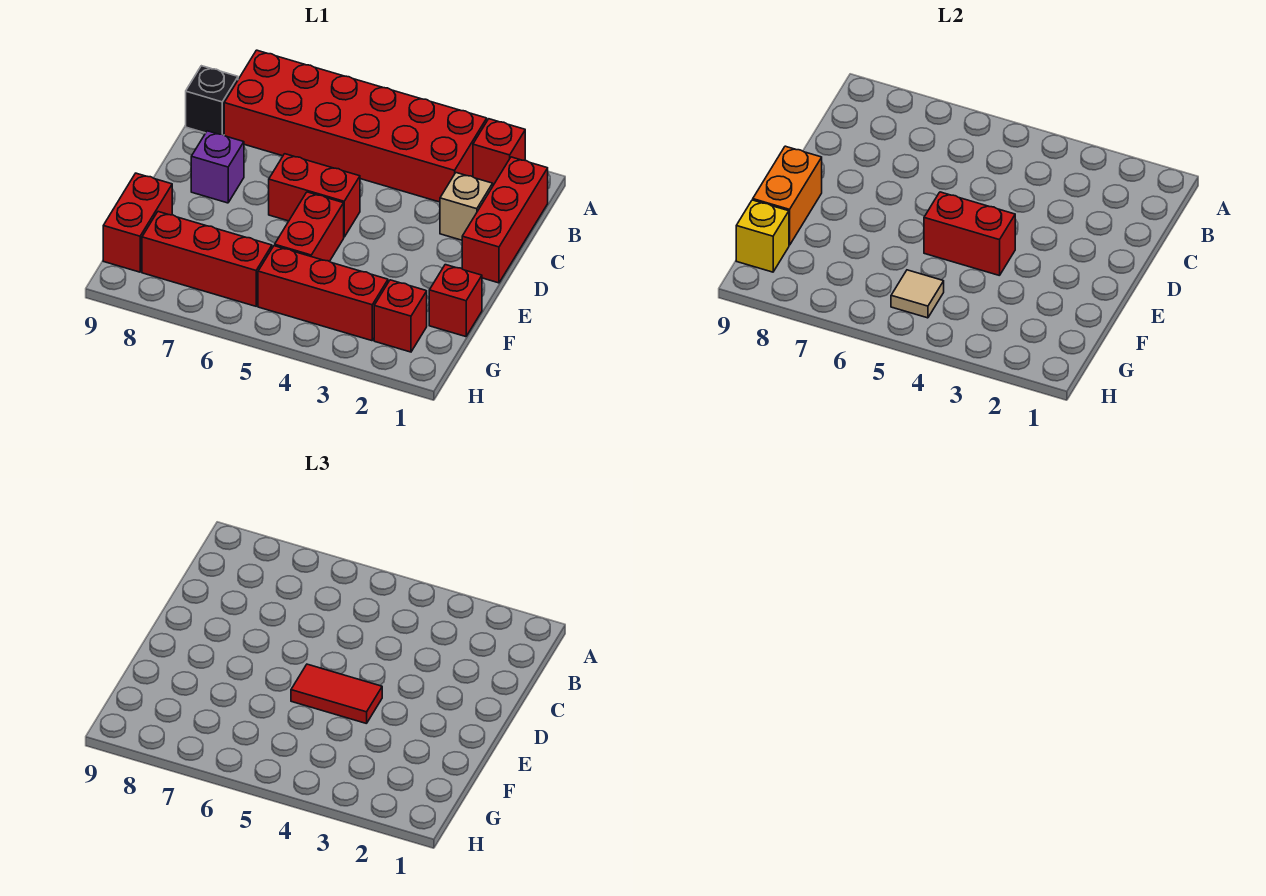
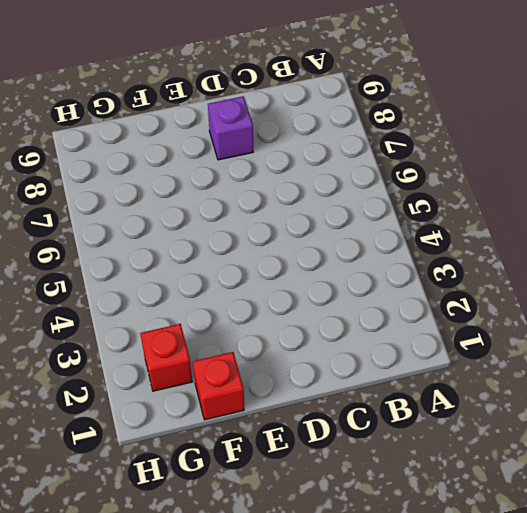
none -> red 1x1 brick [473,119,525,185]
none -> red 2x6 brick [224,50,487,202]
none -> red 1x3 brick [462,157,548,283]

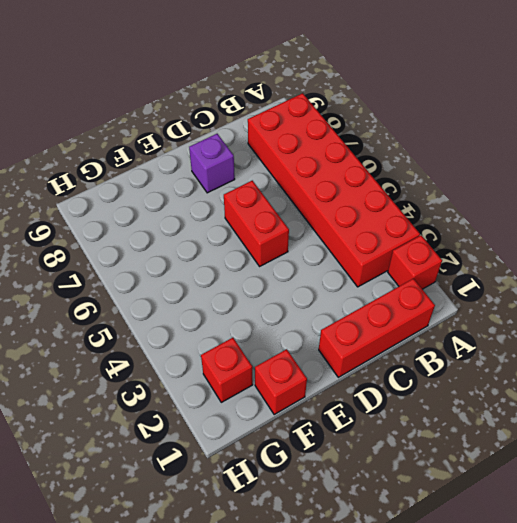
none -> black 1x1 brick [186,66,238,135]
none -> tan 1x1 brick [440,173,493,240]
none -> red 1x2 brick [275,192,344,261]

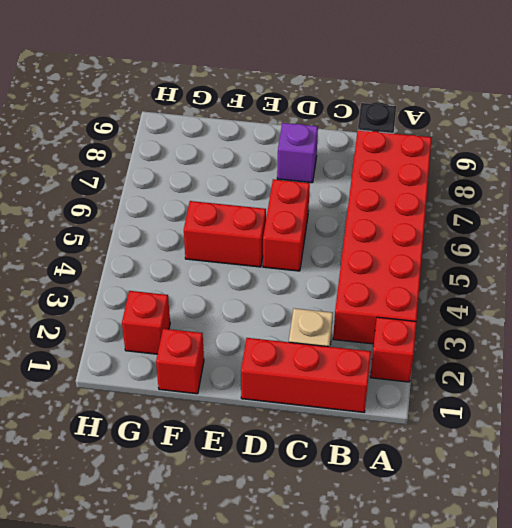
none -> red 1x2 brick [103,173,172,272]
none -> red 1x3 brick [258,246,388,341]
none -> red 1x3 brick [142,212,272,306]

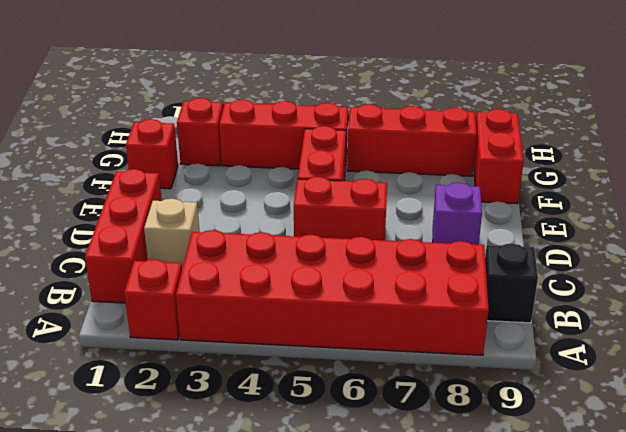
none -> red 1x2 brick [924,192,1015,276]
none -> orange 1x2 brick [753,146,822,245]
none -> tan 1x1 tile [891,270,944,318]

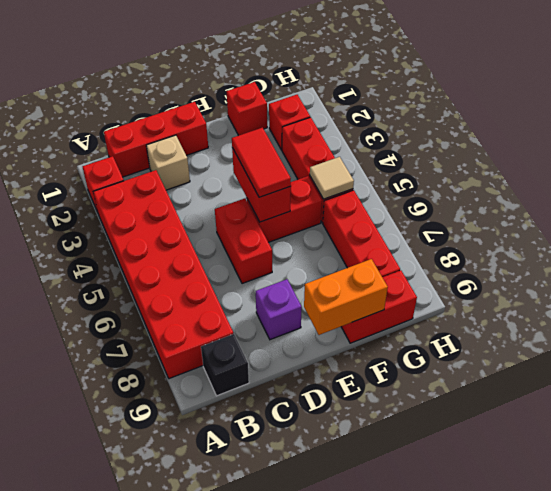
none -> yellow 1x1 brick [736,200,789,272]

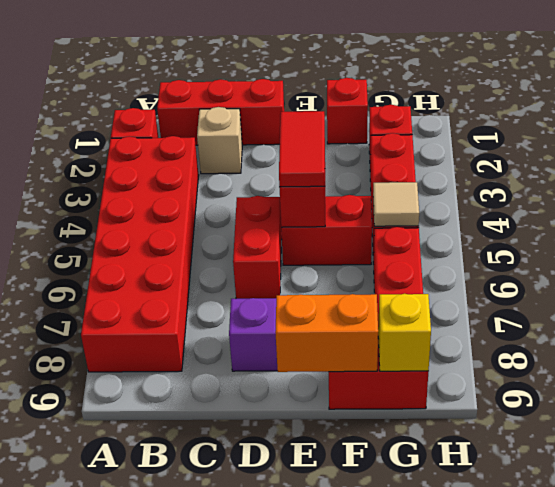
none -> black 1x1 brick [186,66,238,135]

